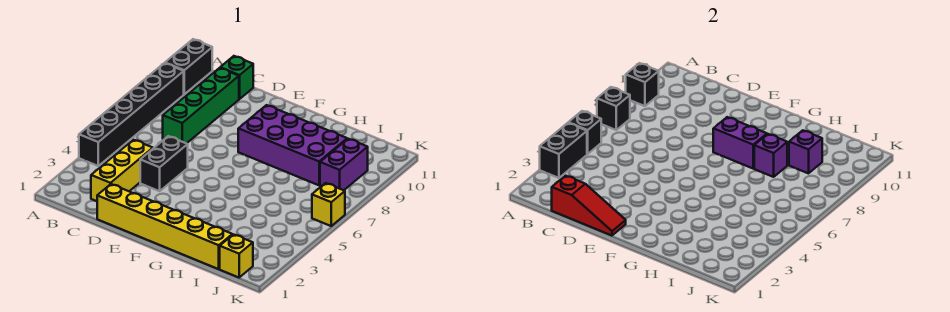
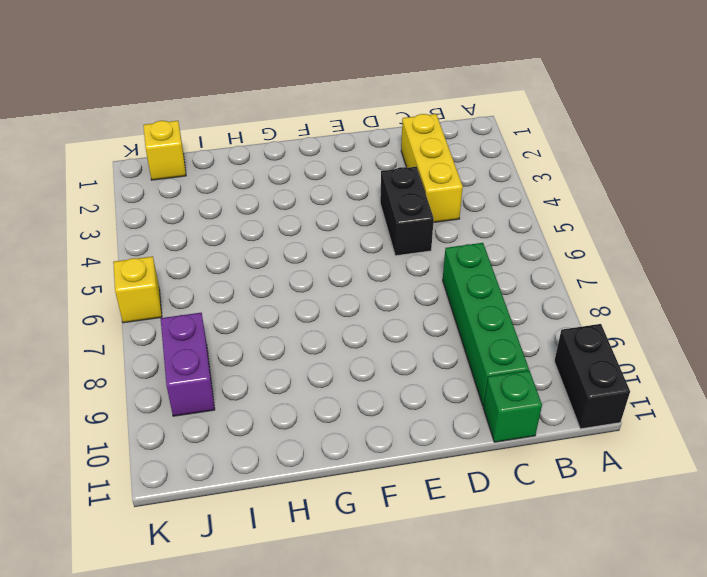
none -> black 1x6 brick [79,63,184,166]
none -> yellow 1x6 brick [97,184,232,269]
none -> purple 2x4 brick [238,105,347,185]

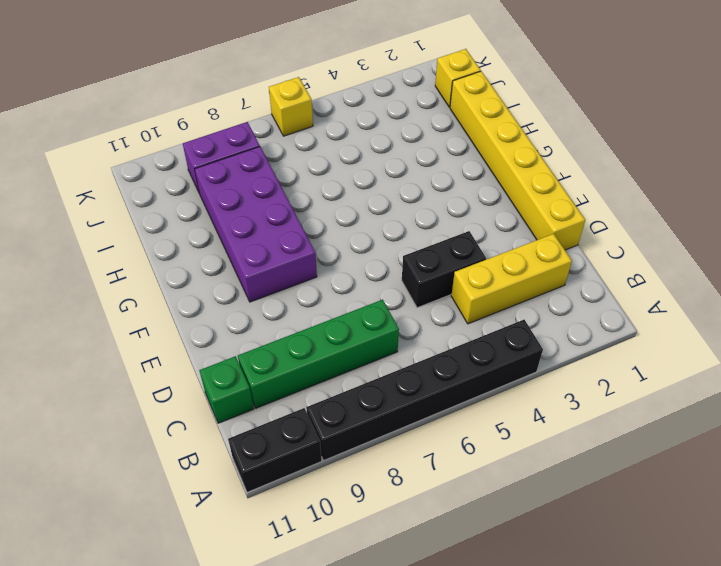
none -> black 1x2 brick [540,123,587,178]
none -> black 1x1 brick [568,111,602,154]
none -> black 1x1 brick [597,87,630,130]

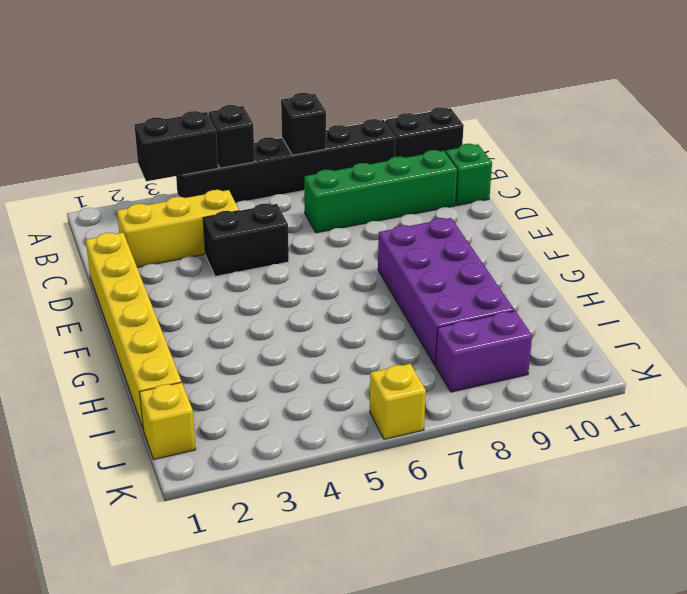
none -> black 1x1 brick [626,63,659,106]
none -> red 1x3 slope [552,176,626,236]
none -> purple 1x2 brick [713,117,767,168]

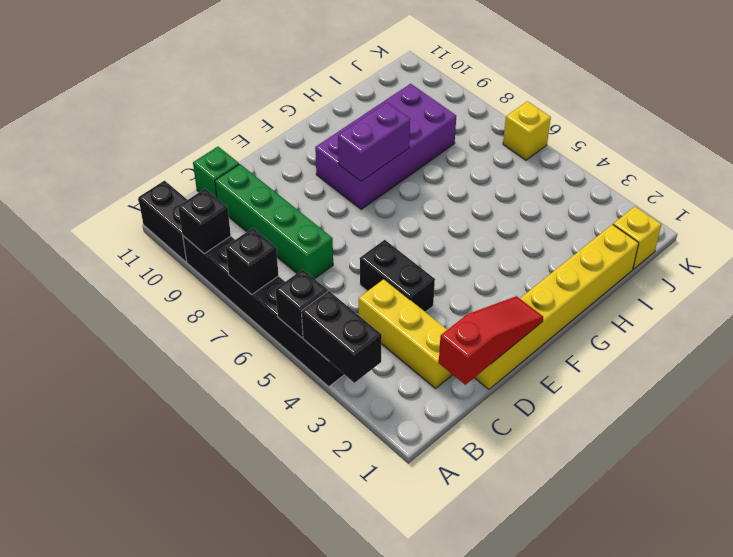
none -> purple 1x2 brick [320,139,368,190]
none -> purple 1x1 brick [754,134,787,177]
none -> purple 1x1 brick [789,130,822,173]

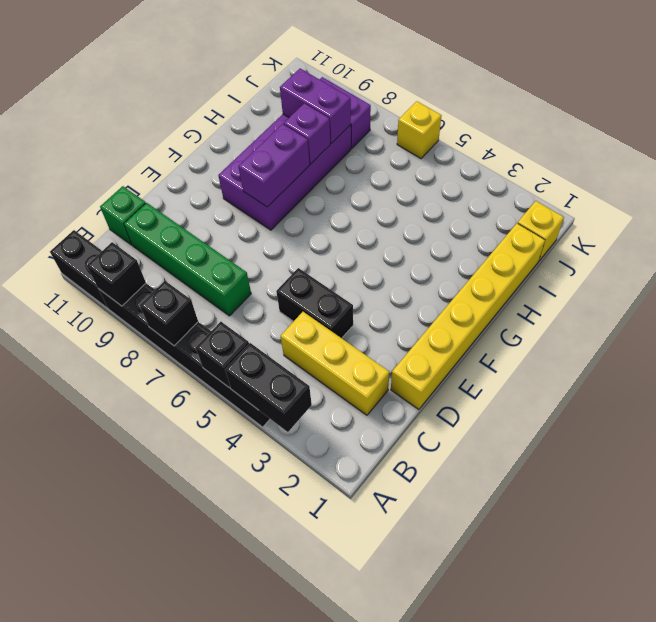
purple 1x2 brick [280,69,351,143] -> purple 1x1 brick [789,130,822,173]
none -> red 1x3 slope [552,176,626,236]

